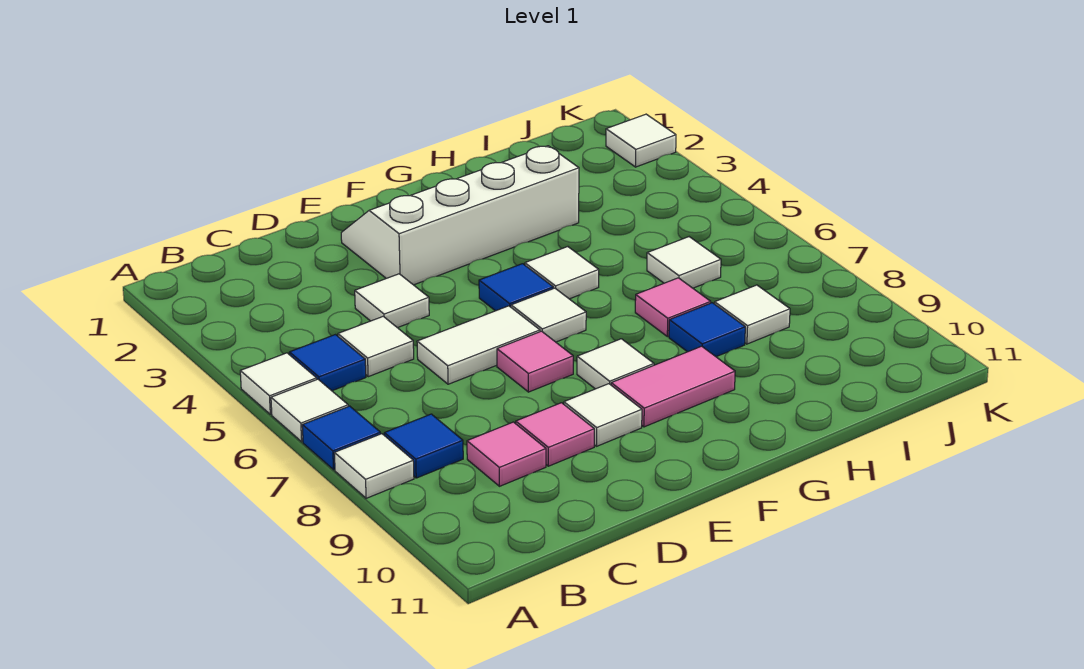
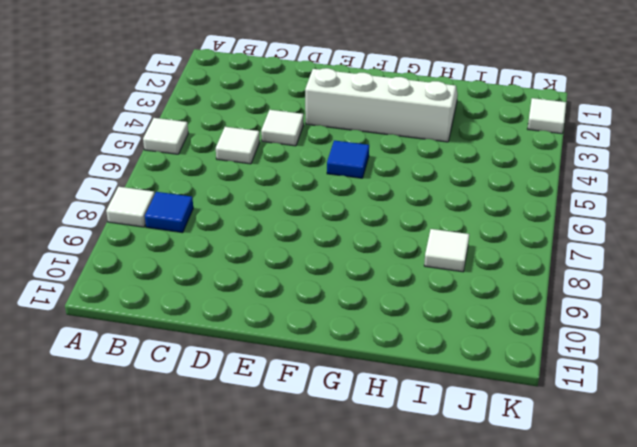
none -> white 1x1 tile [271,379,348,442]
none -> blue 1x1 tile [302,406,381,470]
none -> blue 1x1 tile [289,335,366,391]

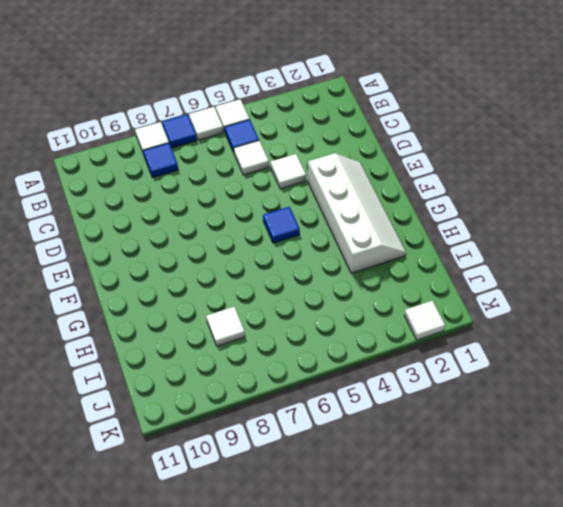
none -> pink 1x1 tile [467,422,546,486]
none -> white 1x2 tile [417,306,540,384]
none -> pink 1x1 tile [516,403,594,466]

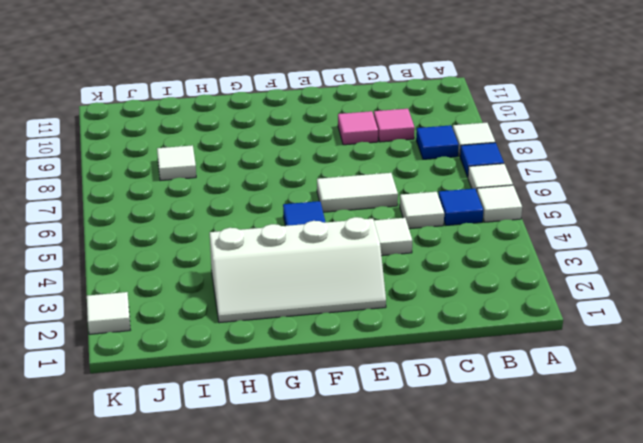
none -> pink 1x1 tile [497,331,573,392]
none -> white 1x1 tile [564,384,642,446]
none -> white 1x1 tile [511,288,586,342]

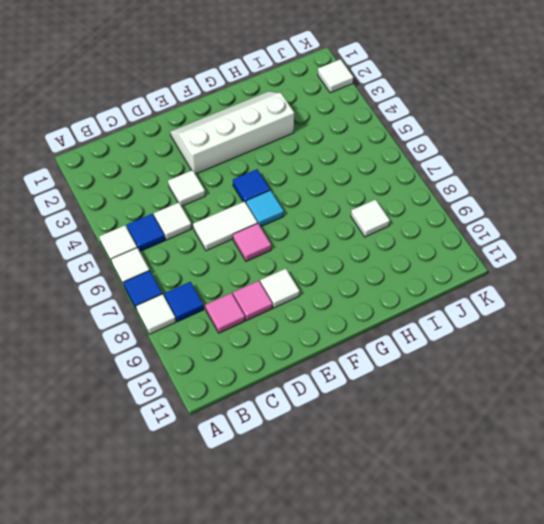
cyan 1x1 tile [246,190,284,227] -> white 1x1 tile [511,288,586,342]
none -> white 1x1 tile [577,339,654,389]
none -> pink 1x2 tile [611,346,735,427]
none -> white 1x1 tile [525,247,599,299]

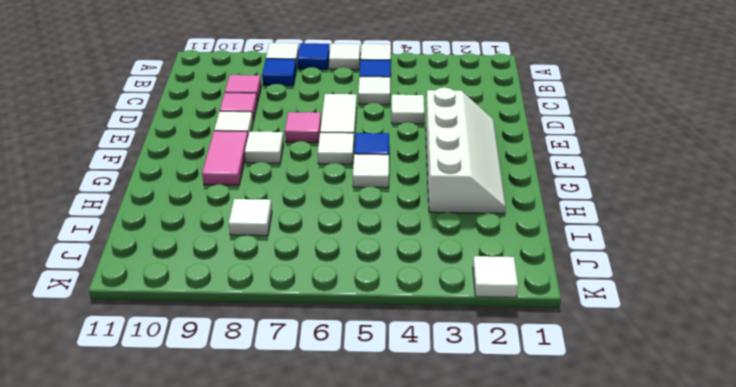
none -> pink 1x1 tile [635,278,711,337]
none -> blue 1x1 tile [669,303,745,357]
none -> white 1x1 tile [647,237,721,288]

